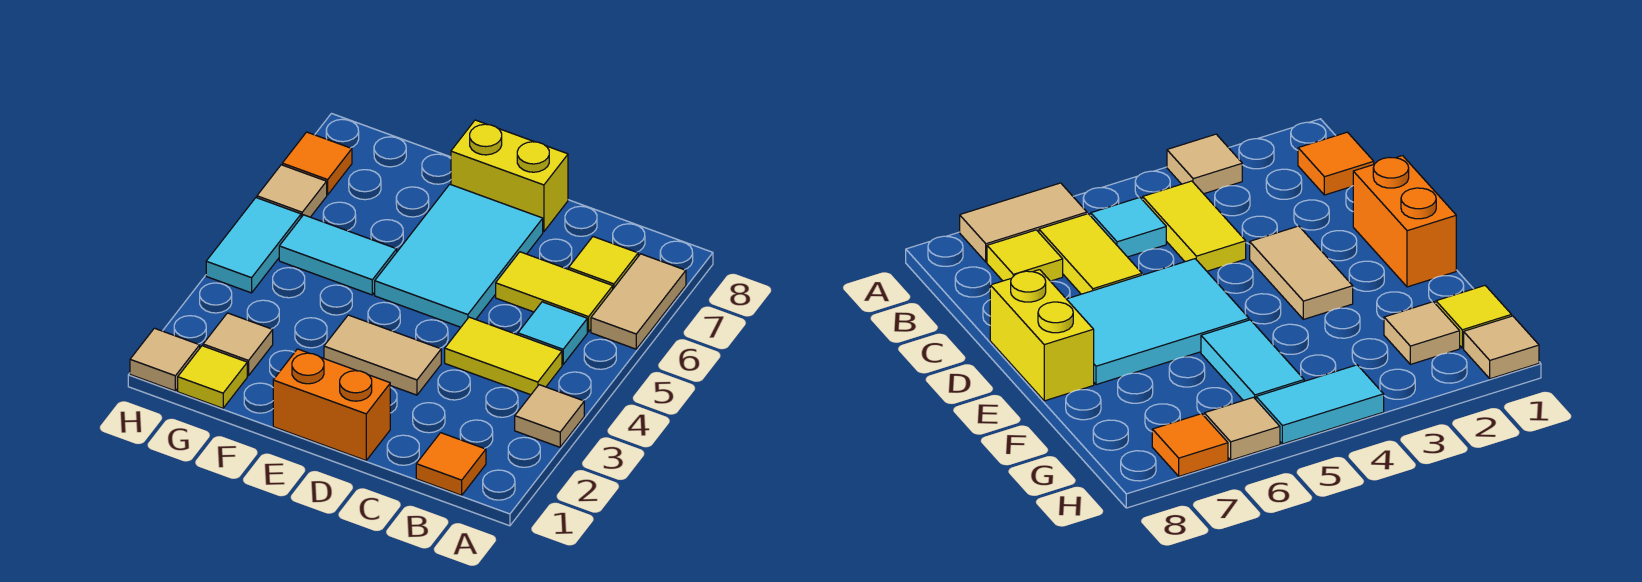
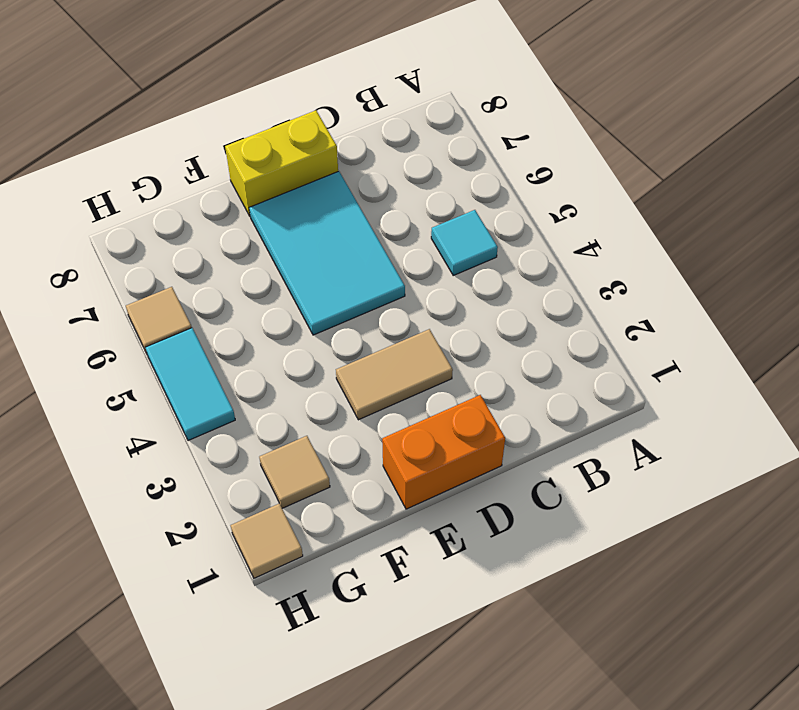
none -> tan 1x1 tile [515,385,584,447]
none -> tan 1x2 tile [591,254,686,349]
none -> orange 1x1 tile [416,433,486,495]

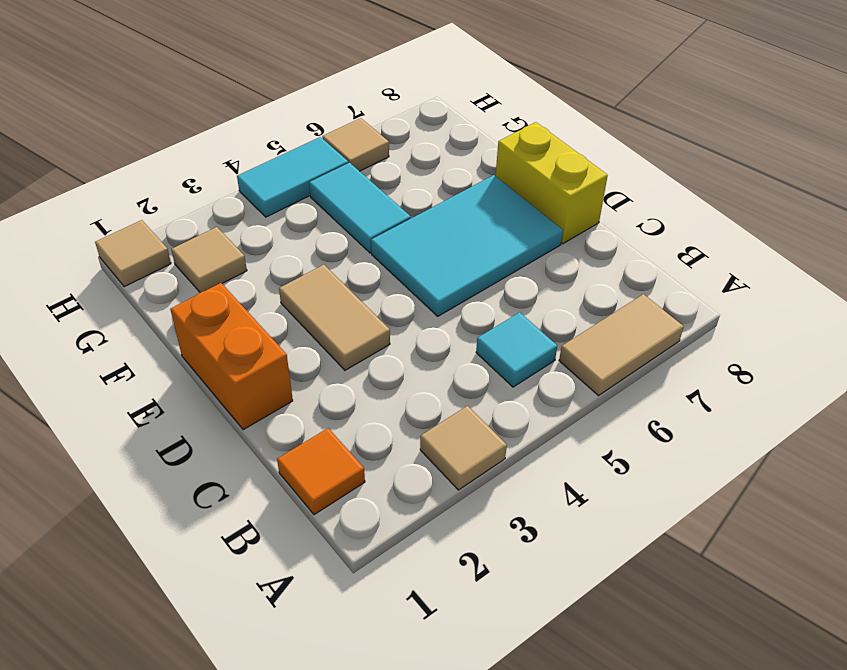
none -> yellow 1x2 tile [445,317,562,395]
none -> yellow 1x2 tile [496,252,613,332]
none -> yellow 1x1 tile [569,237,638,289]

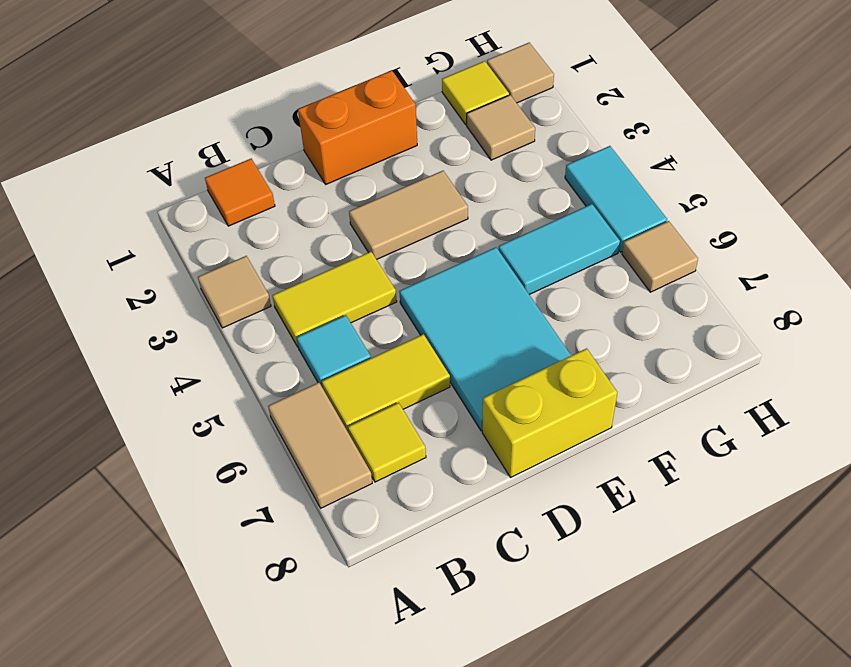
none -> orange 1x1 tile [282,132,352,195]

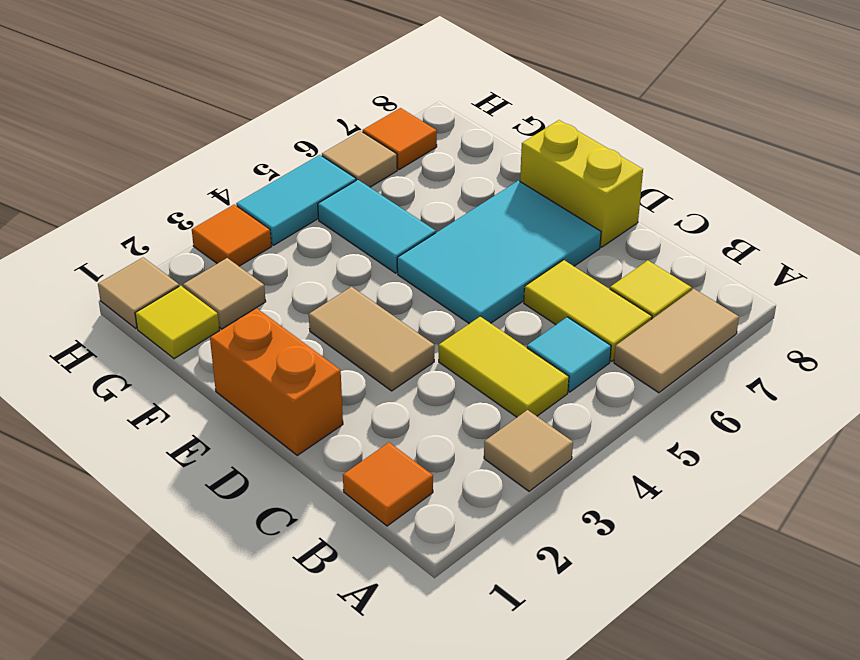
orange 1x1 tile [192,205,272,266] -> none

